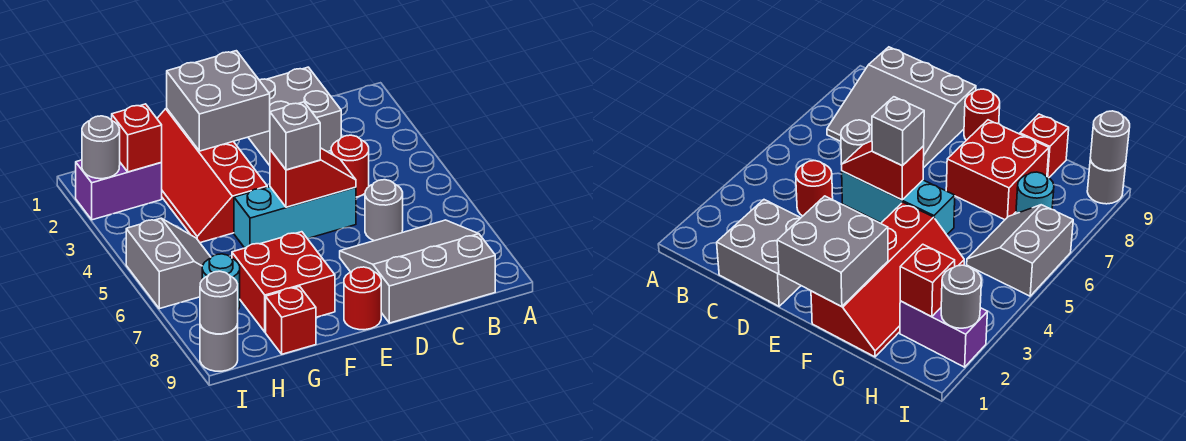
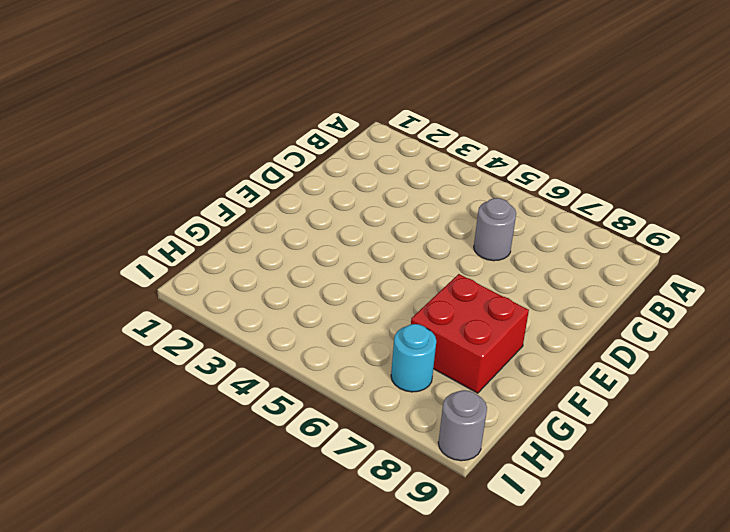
none -> grey 3x3 slope [340,220,495,323]
none -> grey 2x2 brick [248,67,341,165]
none -> red 1x1 round brick [331,135,369,197]

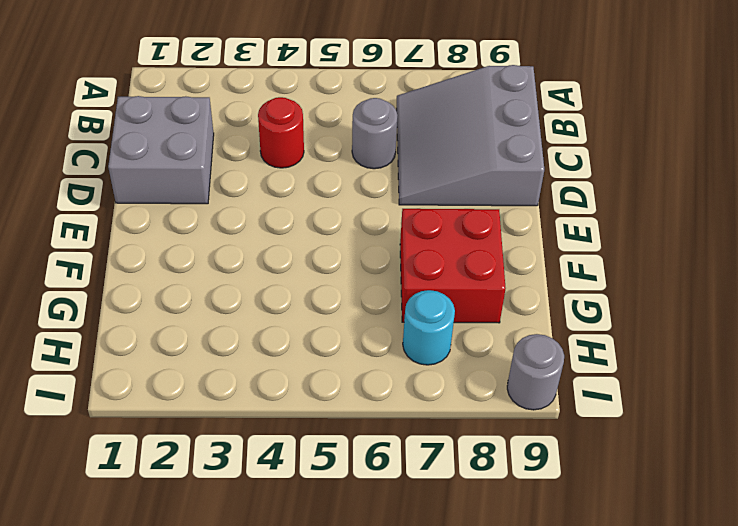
none -> cyan 1x3 brick [234,187,356,248]
none -> red 1x1 round brick [344,267,381,330]
none -> red 2x4 slope [157,108,267,243]

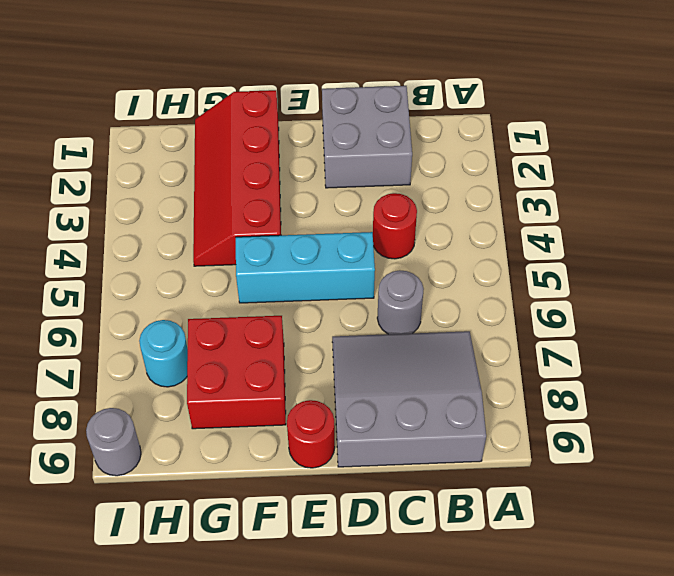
none -> red 1x1 brick [266,286,316,354]
none -> purple 1x2 brick [76,160,162,220]
none -> grey 2x2 slope [126,218,211,309]

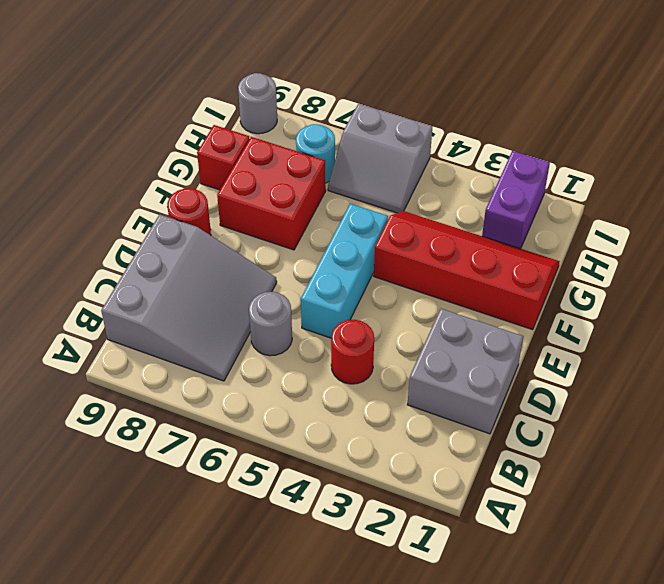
none -> red 1x2 slope [270,148,356,207]
none -> grey 2x2 brick [167,51,270,151]
none -> red 1x1 brick [112,104,162,172]

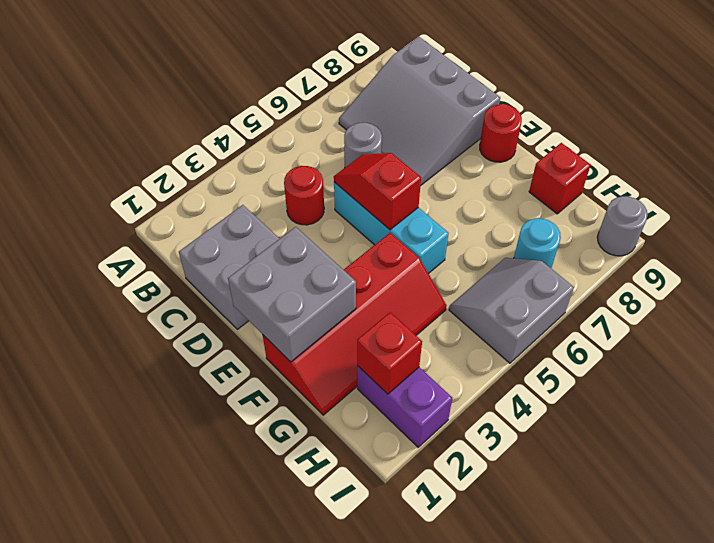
none -> red 2x2 brick [232,232,335,332]
none -> grey 1x1 round brick [82,116,120,179]
none -> grey 1x1 round brick [200,271,238,334]

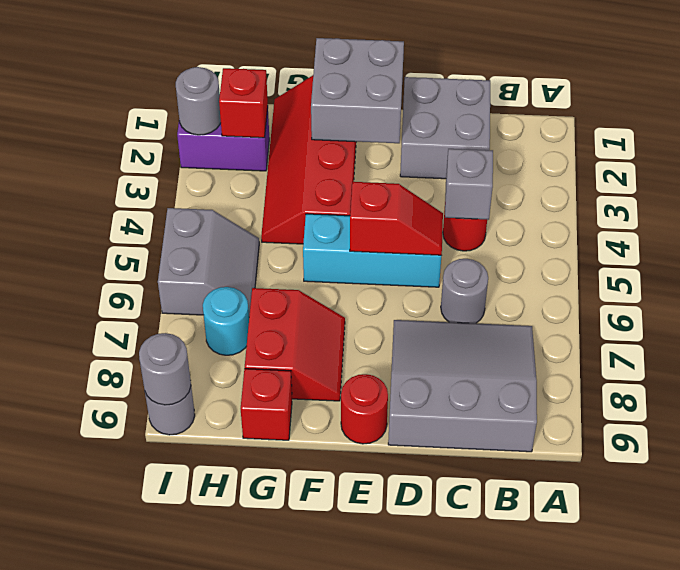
grey 1x1 brick [445,149,493,220] -> grey 1x1 brick moved to [270,102,320,170]
red 2x2 slope [245,288,345,401] -> red 2x2 brick [232,232,335,332]

